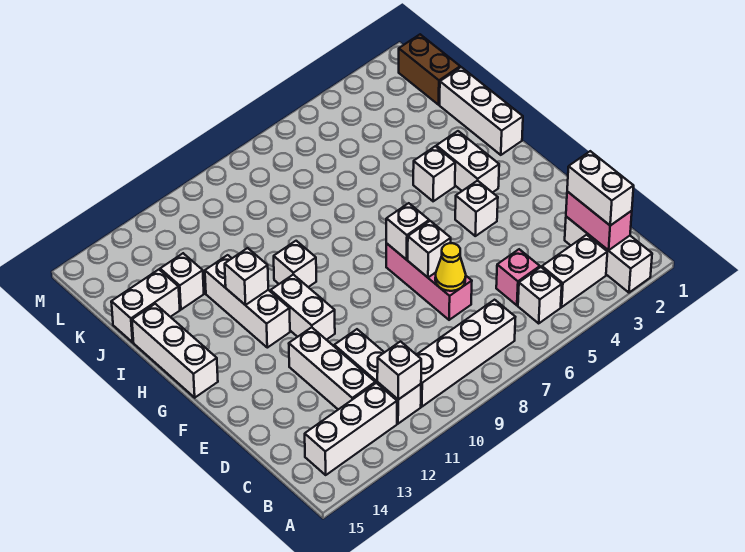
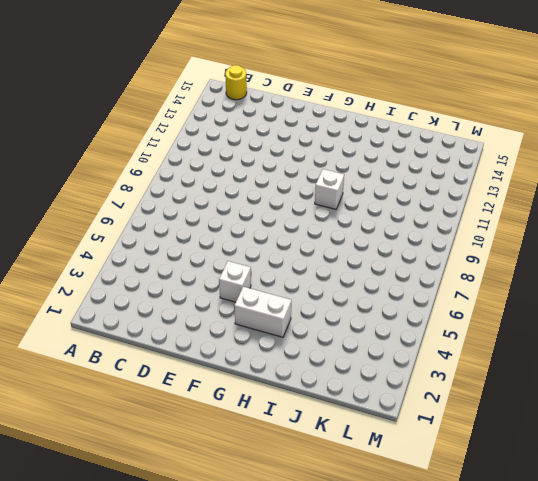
yellow 1x1 round brick [225,65,247,100] -> none
none -> white 1x3 brick [565,217,652,293]
none -> white 1x2 brick [542,235,607,307]
none -> white 1x1 brick [518,267,562,323]

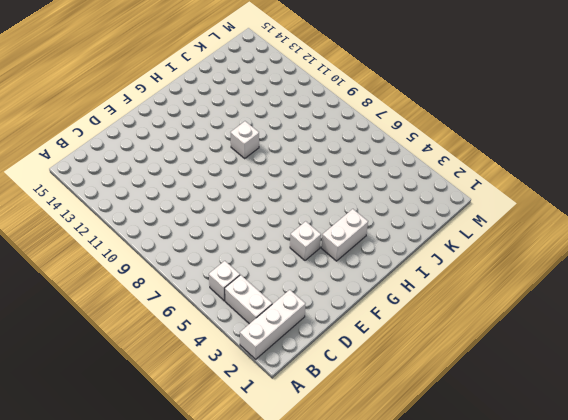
none -> white 1x4 brick [417,300,515,407]
none -> white 1x3 brick [334,329,421,424]
none -> white 1x3 brick [305,383,397,475]

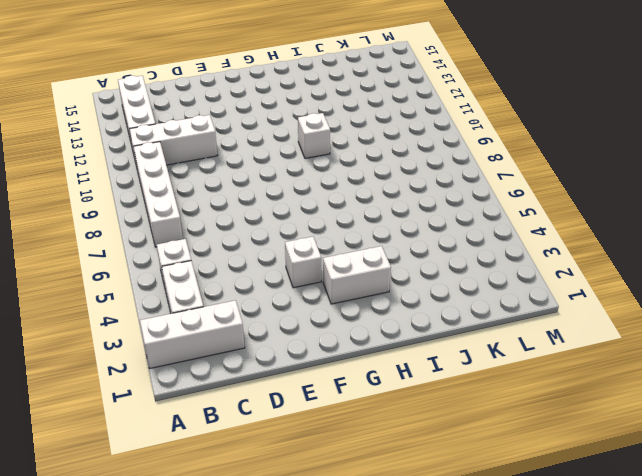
none -> pink 1x1 brick [496,249,540,305]
none -> white 1x3 brick [289,327,375,409]
none -> pink 1x3 brick [386,243,472,320]

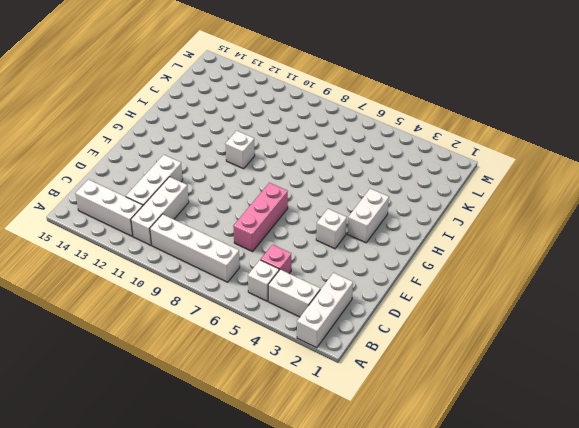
none -> white 1x2 brick [271,275,335,340]
none -> white 1x3 brick [205,255,290,348]
none -> white 1x3 brick [132,304,218,398]

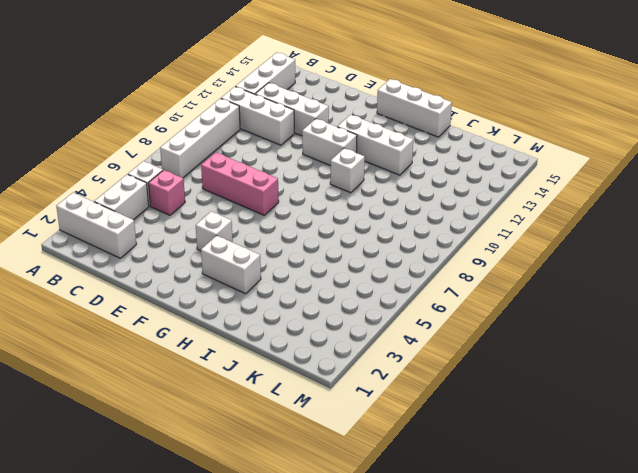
none -> white 1x3 brick [440,67,523,155]
none -> white 1x1 brick [413,146,455,201]
none -> white 1x1 brick [160,253,204,310]

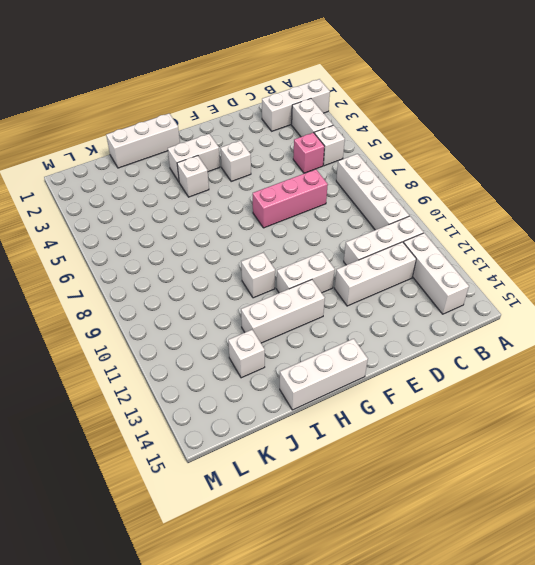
none -> white 1x2 brick [111,270,180,342]
none -> brown 1x2 brick [399,34,460,105]
none -> pink 1x2 brick [566,192,632,250]

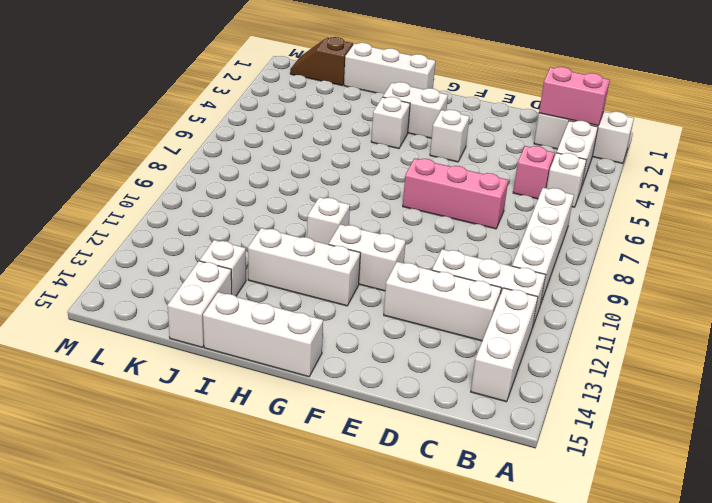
brown 1x2 slope [290,37,353,86] -> brown 1x2 brick [399,34,460,105]
none -> white 1x1 brick [377,342,421,400]
none -> yellow 1x1 cone [435,243,466,291]
none -> white 1x1 brick [408,221,451,277]

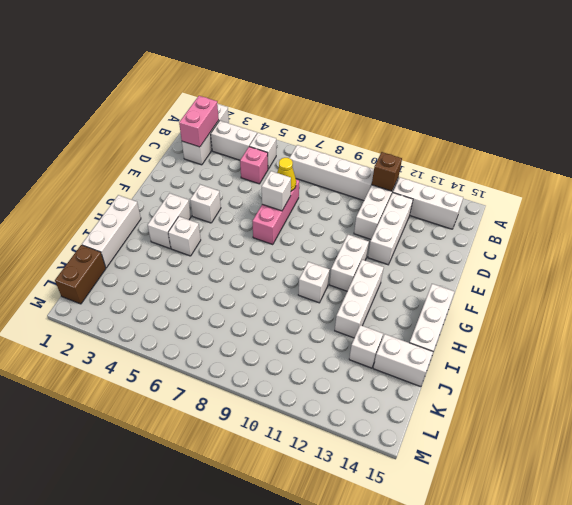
brown 1x1 brick [372,152,402,191] -> white 1x1 brick [377,342,421,400]
none -> white 1x1 brick [386,203,429,260]
none -> white 1x1 brick [225,248,268,305]
none -> white 1x2 brick [567,151,634,225]

